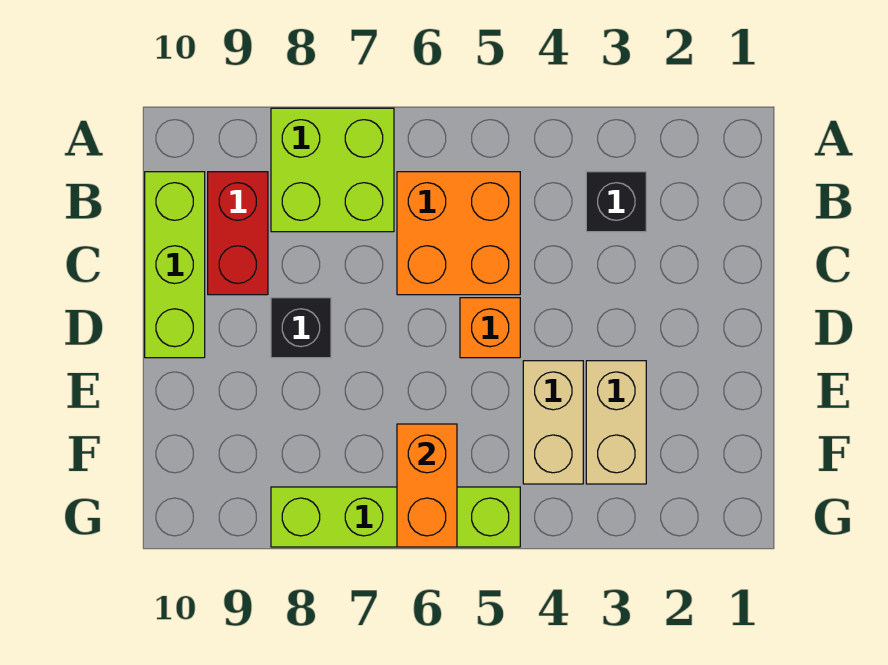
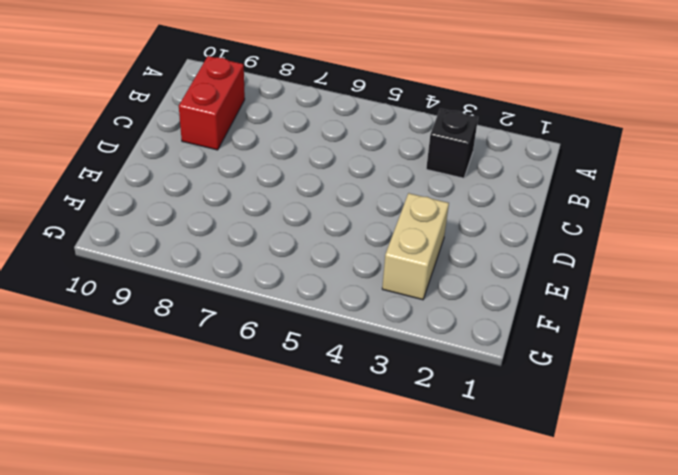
none -> lime 2x2 brick [271,108,394,232]
none -> orange 2x2 brick [397,172,520,295]

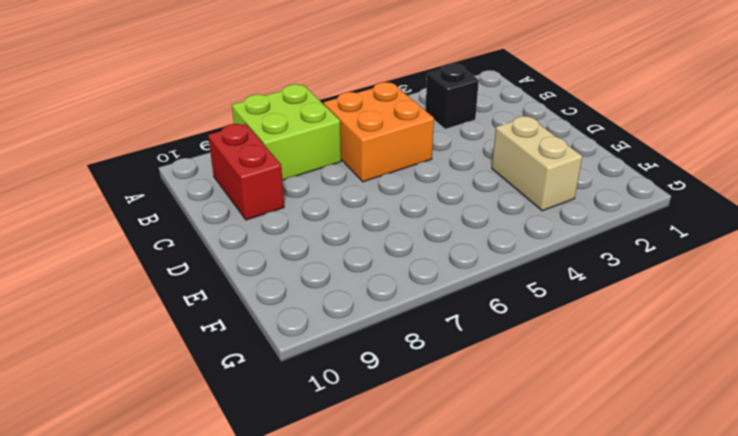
none -> lime 1x3 brick [145,172,205,358]
none -> orange 1x1 brick [460,298,520,358]

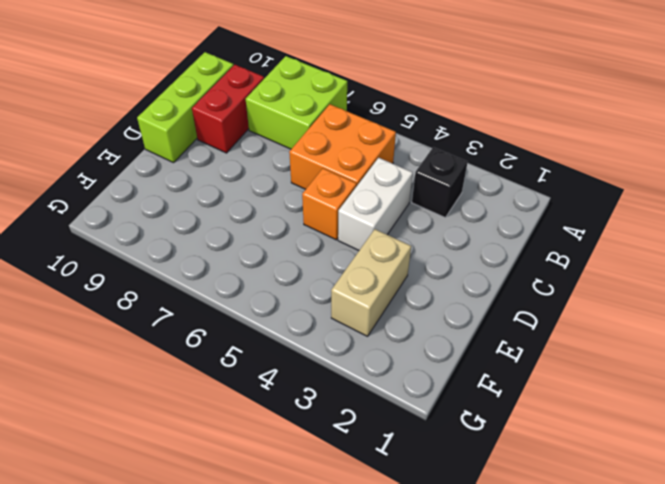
white 1x2 brick [338,158,413,250] -> none
none -> black 1x1 brick [271,298,331,358]
none -> tan 1x2 brick [523,361,583,484]

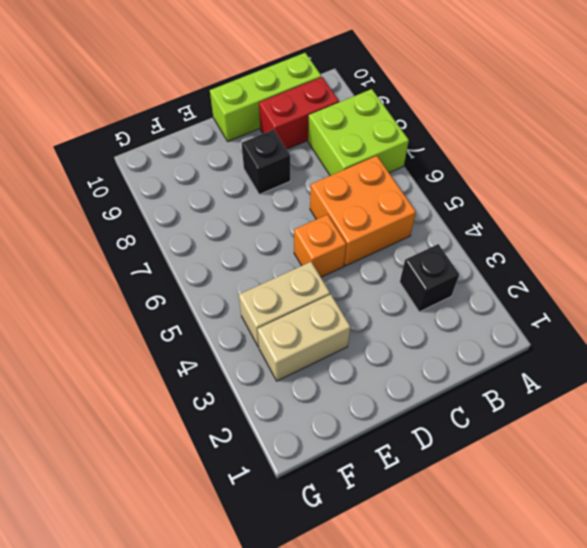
none -> lime 1x4 brick [271,487,520,547]
none -> orange 1x2 brick [397,424,457,547]

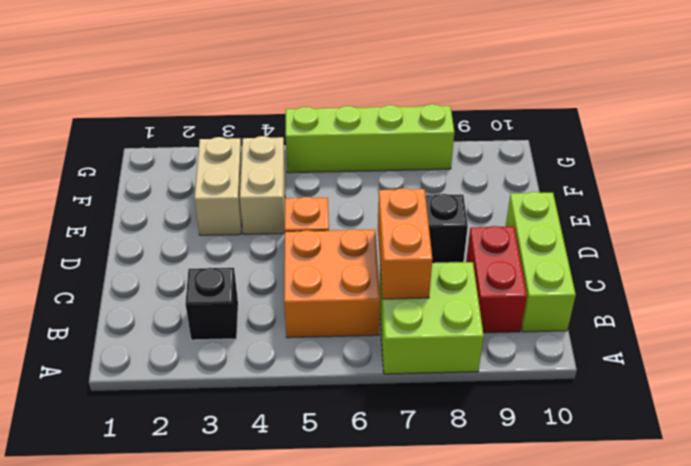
orange 1x2 brick [378,188,432,299] -> orange 1x2 brick moved to [397,424,457,547]

